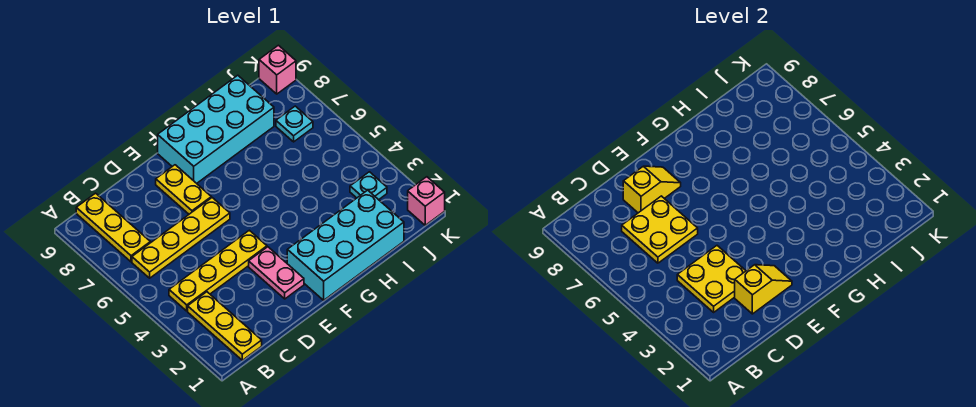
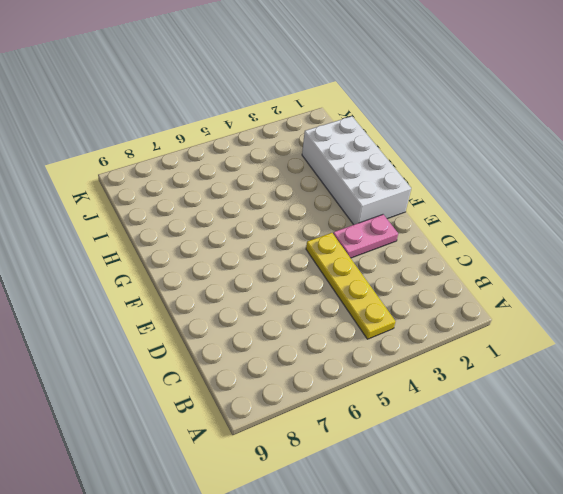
white 2x4 brick [302,116,411,225] -> cyan 2x4 brick [287,190,404,300]
none -> yellow 1x3 plate [188,292,262,360]
none -> yellow 1x4 plate [132,198,230,278]
none -> yellow 1x3 plate [76,193,150,262]

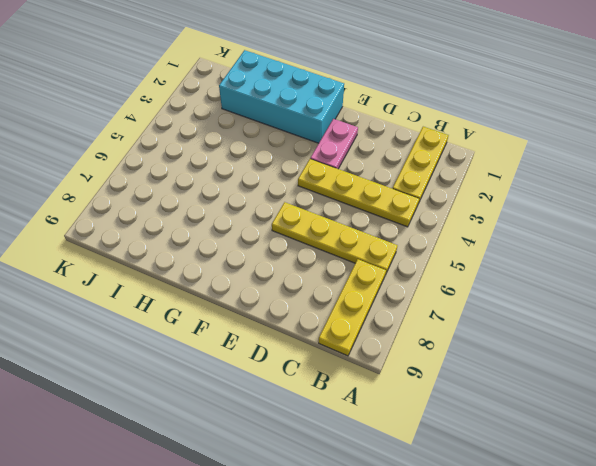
none -> yellow 1x2 plate [156,165,211,214]
none -> cyan 2x4 brick [158,75,274,183]
none -> cyan 1x1 plate [350,172,387,200]

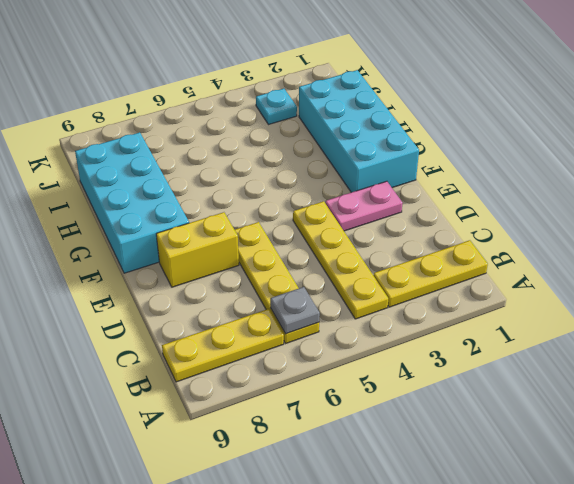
grey 1x1 plate [270,287,320,334] -> none
yellow 1x2 brick [156,212,239,287] -> yellow 1x2 plate [156,165,211,214]
none -> cyan 1x1 plate [276,106,313,142]
none -> pink 1x1 brick [408,177,445,225]
none -> pink 1x1 brick [259,45,296,94]

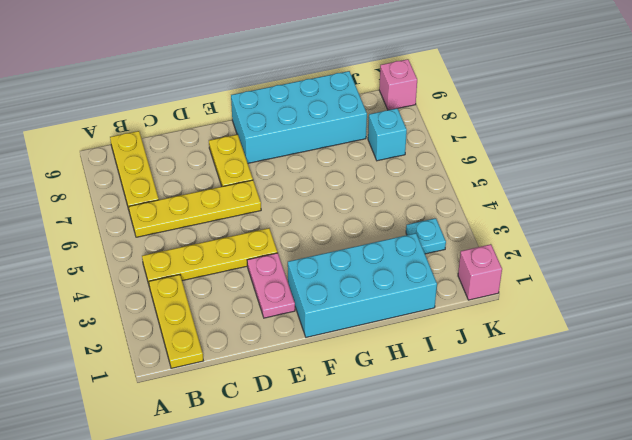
cyan 1x1 brick [368,108,407,161] -> cyan 1x1 plate [276,106,313,142]
none -> yellow 2x2 plate [677,246,746,312]
none -> yellow 2x2 plate [622,196,698,263]
none -> yellow 1x2 slope [735,265,792,314]

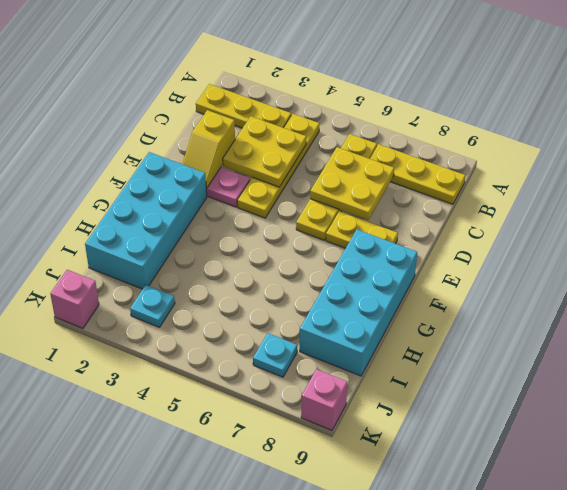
none -> yellow 1x2 slope [623,166,681,213]

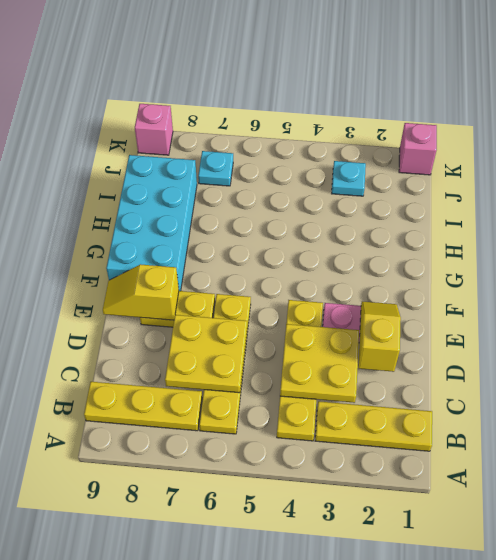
yellow 1x2 slope [103,264,179,320] -> yellow 1x2 slope turned to [623,166,681,213]
none -> cyan 2x4 brick [287,190,404,300]

